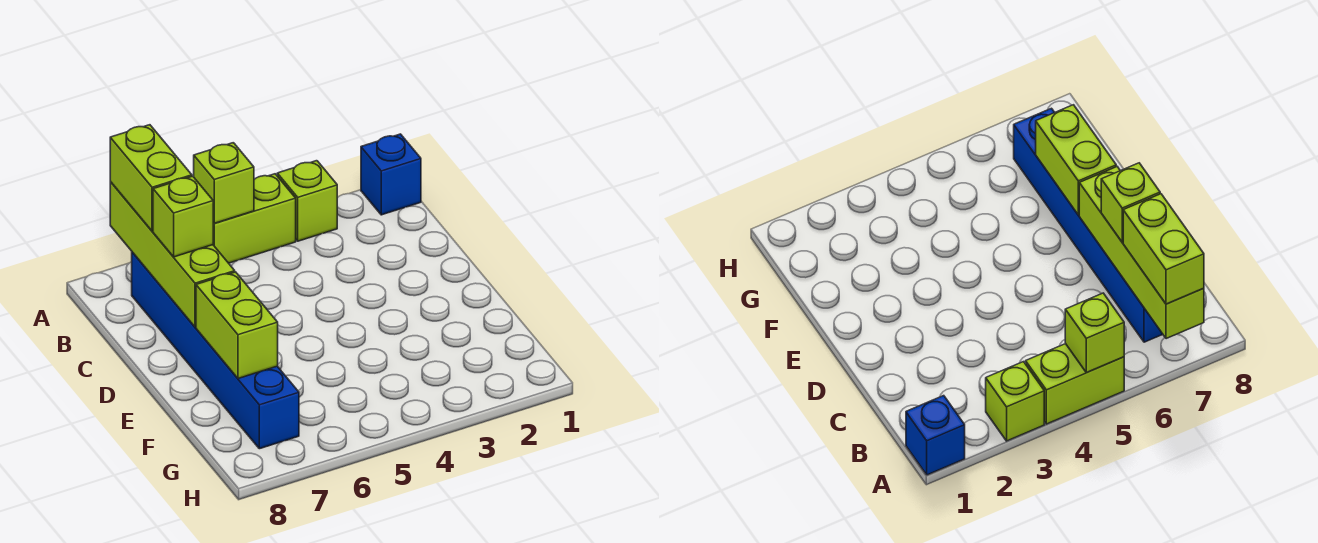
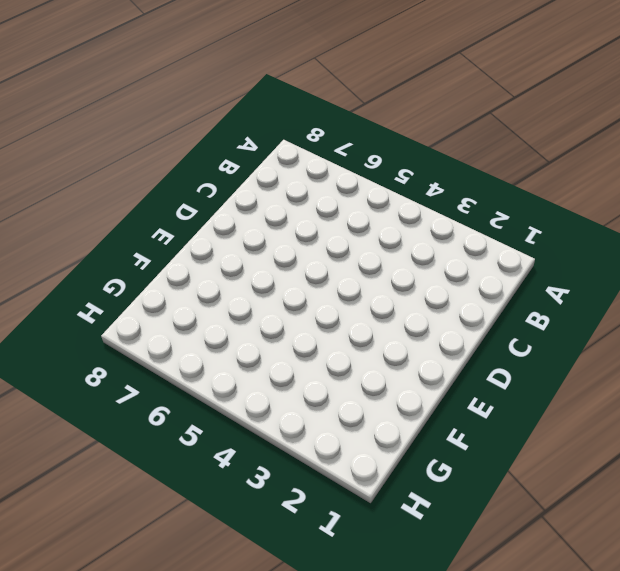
none -> blue 1x1 brick [361,134,421,215]
none -> lime 1x1 brick [277,161,337,241]

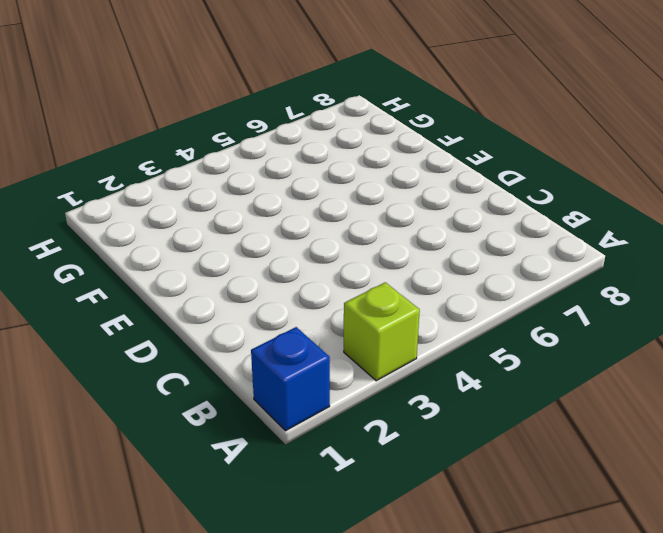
none -> lime 1x2 brick [213,174,296,263]
none -> blue 1x6 brick [132,252,299,449]

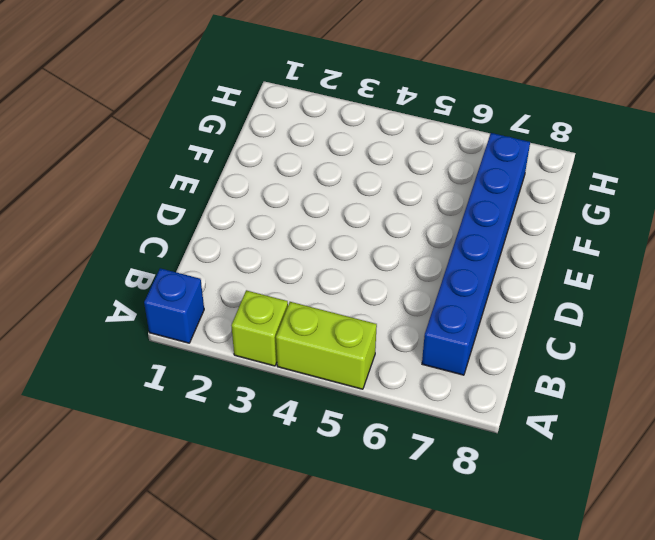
none -> lime 1x1 brick [194,143,254,223]
none -> lime 1x4 brick [110,182,235,327]

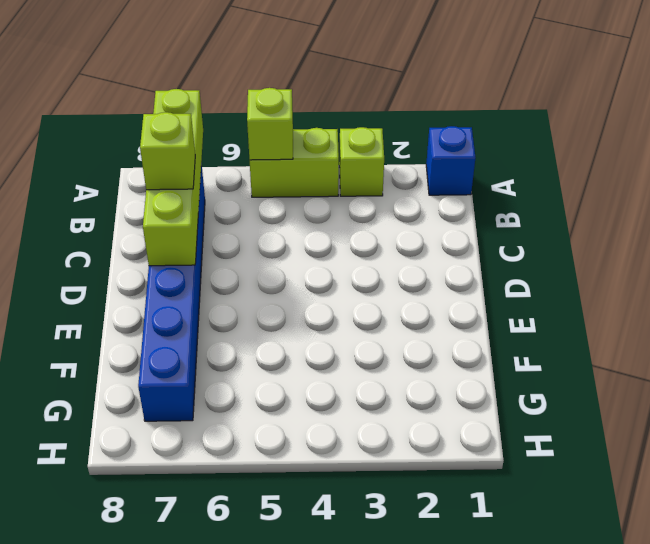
none -> lime 1x2 brick [196,272,278,379]
none -> lime 1x2 brick [110,125,192,231]

